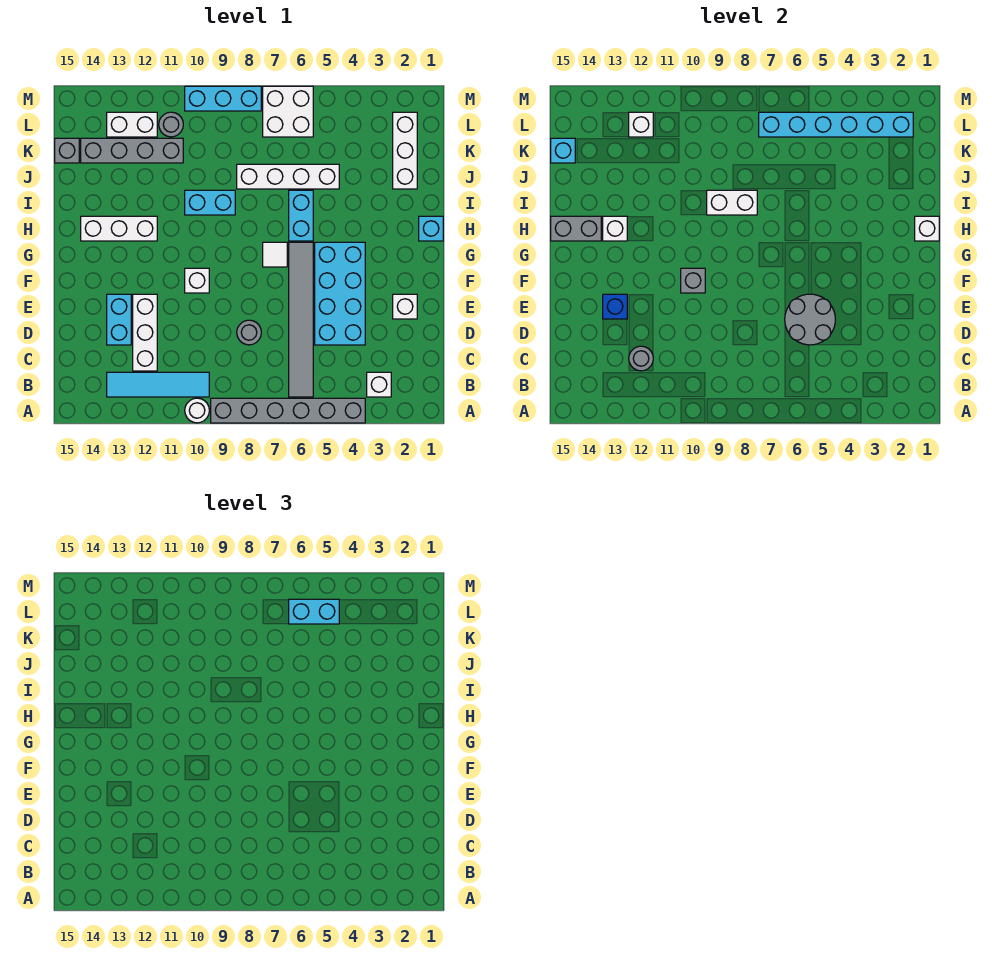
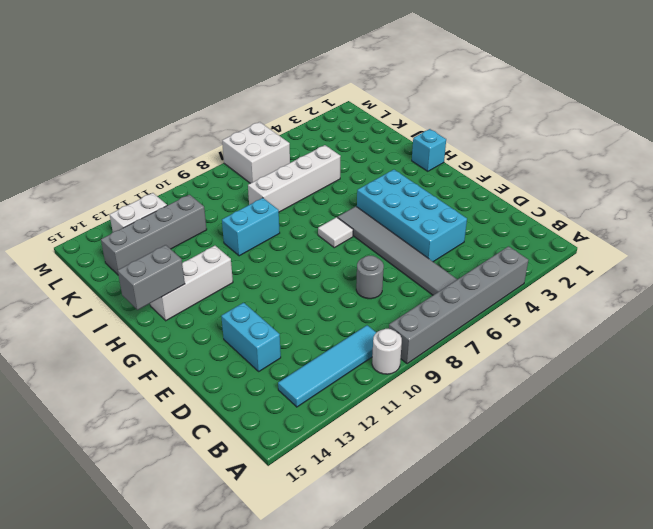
none -> white 1x1 brick [367,372,391,397]
none -> white 1x3 brick [133,294,157,371]
none -> white 1x1 brick [393,294,417,319]
none -> white 1x1 brick [185,268,209,293]

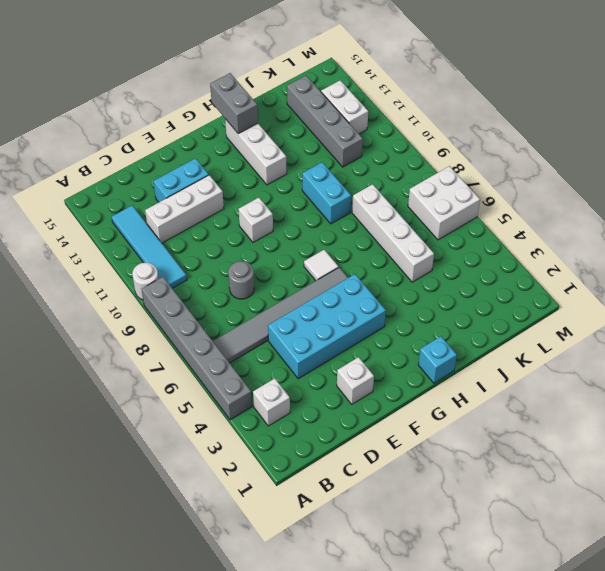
none -> cyan 1x2 brick [289,190,313,241]
none -> white 1x3 brick [393,112,417,189]
none -> grey 1x1 brick [55,138,79,163]
none -> grey 1x1 round brick [159,112,183,137]

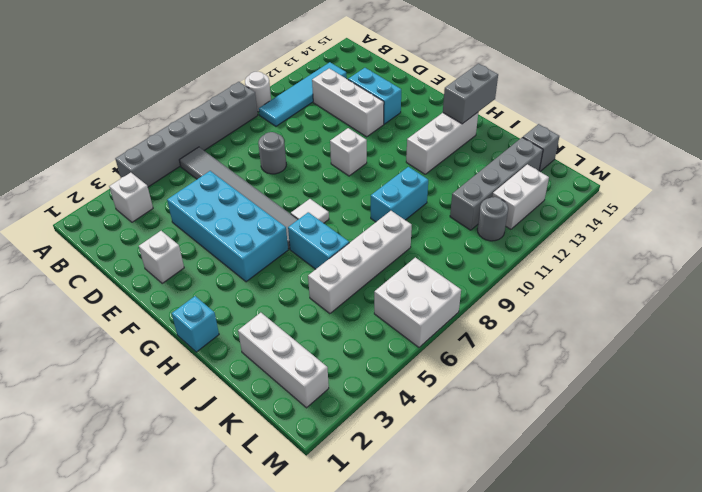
none -> cyan 1x3 brick [185,86,261,111]
none -> grey 1x1 round brick [629,346,653,371]
none -> grey 2x2 round brick [785,294,835,345]
none -> blue 1x1 brick [603,294,627,319]

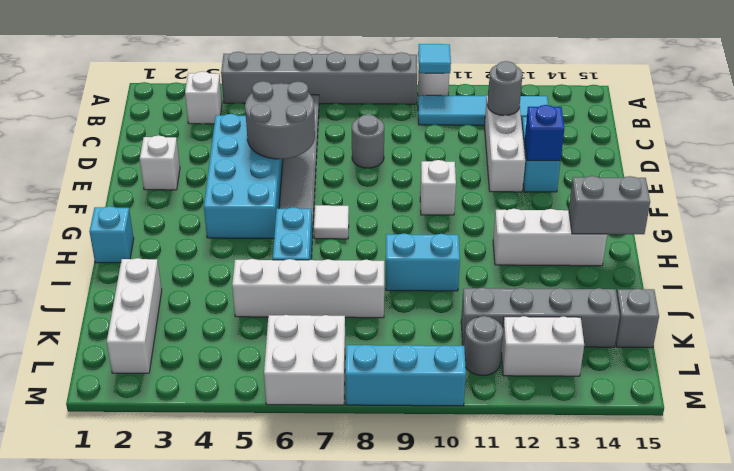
cyan 1x1 tile [418,44,451,73] -> none
none -> grey 1x1 brick [681,268,705,293]
none -> white 1x1 brick [915,216,939,241]
none -> white 1x1 brick [603,216,627,241]
none -> white 1x2 brick [707,190,757,215]

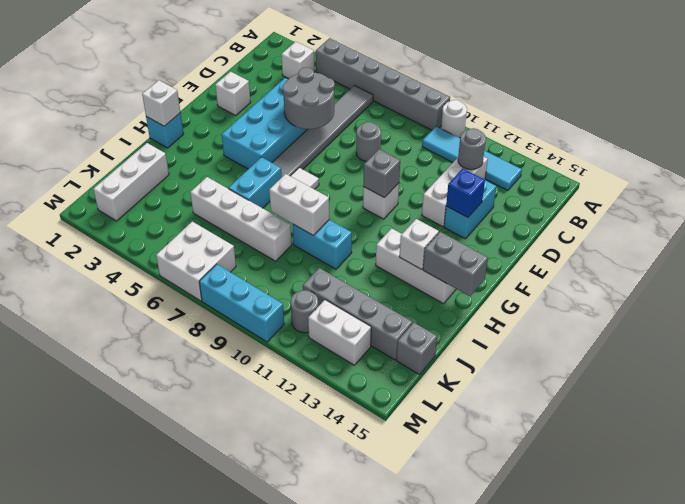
none -> cyan 1x1 brick [551,138,575,163]
none -> cyan 1x6 brick [759,112,913,137]
none -> white 1x1 brick [629,112,653,137]
none -> cyan 1x2 brick [289,599,339,624]

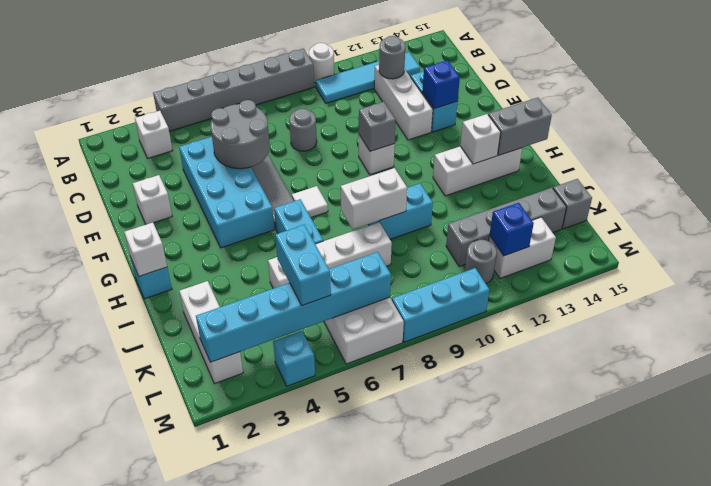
cyan 1x2 brick [275,225,331,306] -> cyan 1x2 brick turned to [289,599,339,624]
blue 1x1 brick [490,203,534,256] -> white 1x1 brick [629,112,653,137]
cyan 1x1 brick [273,331,315,386] -> cyan 1x1 brick moved to [551,138,575,163]

